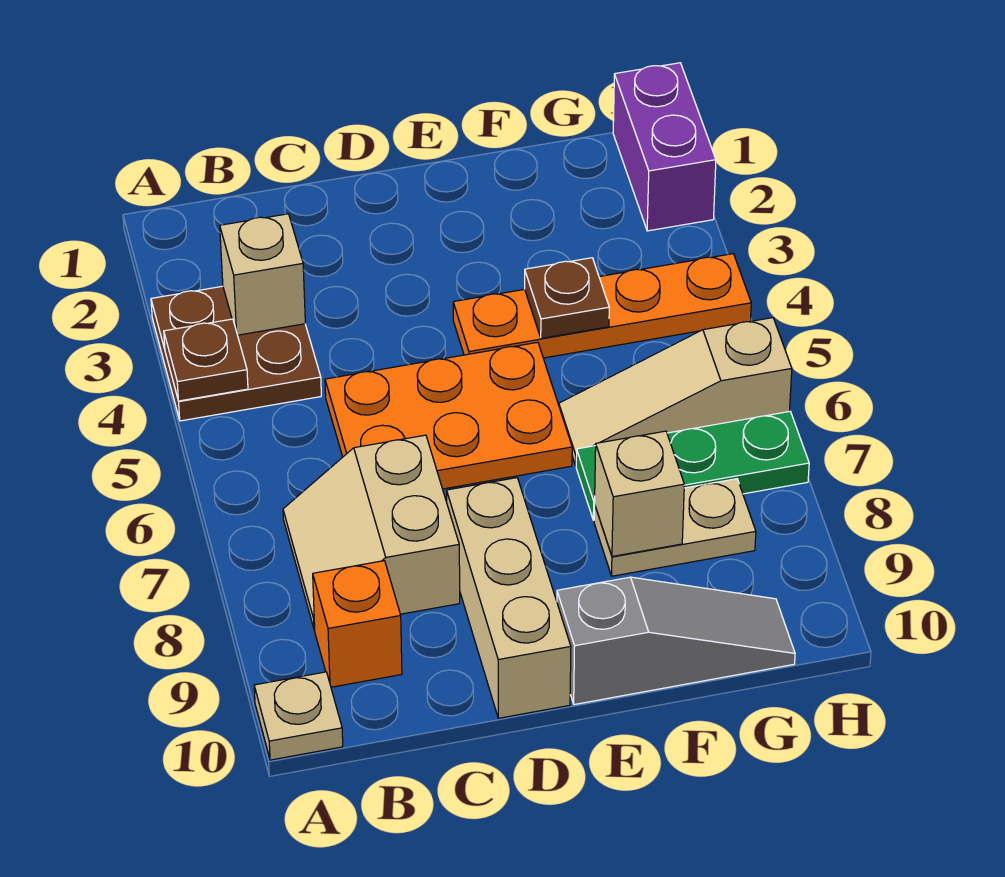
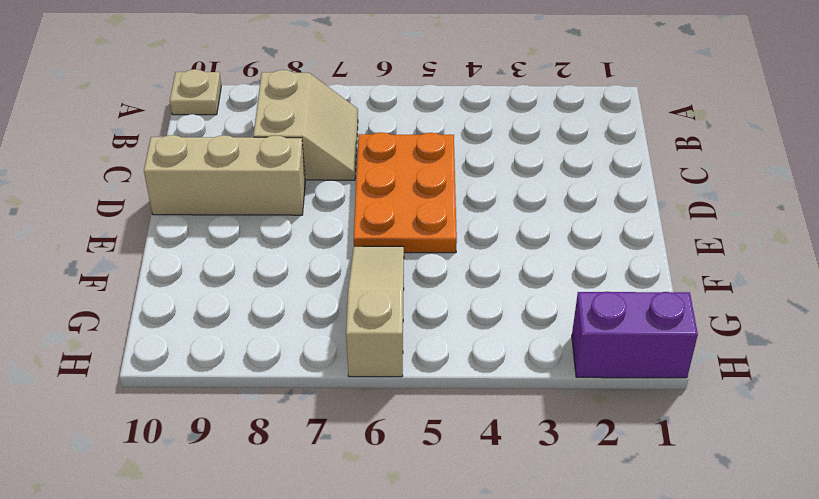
tan 2x2 slope [253,70,358,180] -> tan 2x2 slope turned to [283,435,460,630]
none -> brown 2x2 plate [151,286,321,421]
none -> orange 1x1 brick [313,561,402,687]
none -> orange 1x4 plate [453,254,751,358]

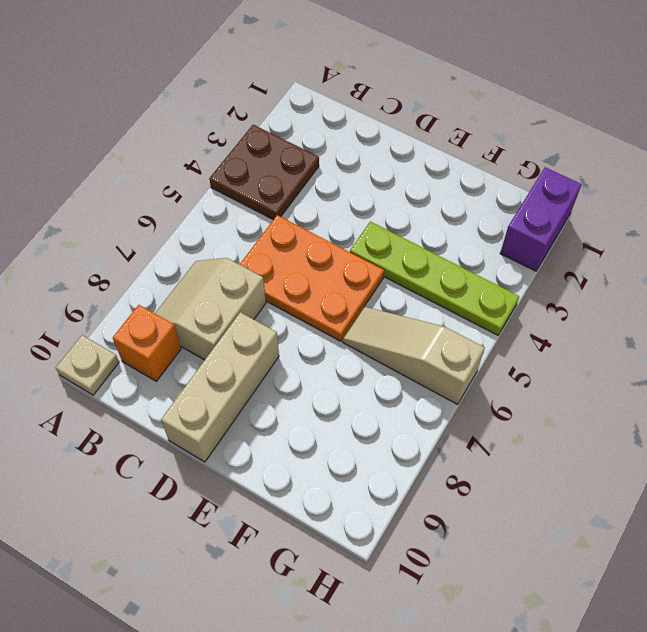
lime 1x4 plate [350,222,519,335] -> orange 1x4 plate [453,254,751,358]
none -> grey 1x3 slope [557,577,795,705]
none -> green 1x3 plate [576,411,809,520]
none -> tan 1x2 plate [594,479,756,576]

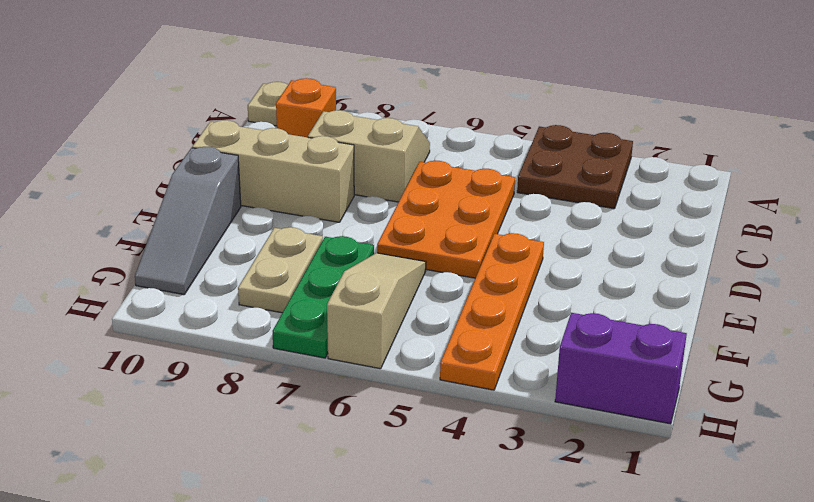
none -> brown 1x1 plate [164,319,248,401]
none -> tan 1x1 brick [220,214,305,335]
none -> brown 1x1 plate [525,258,609,338]

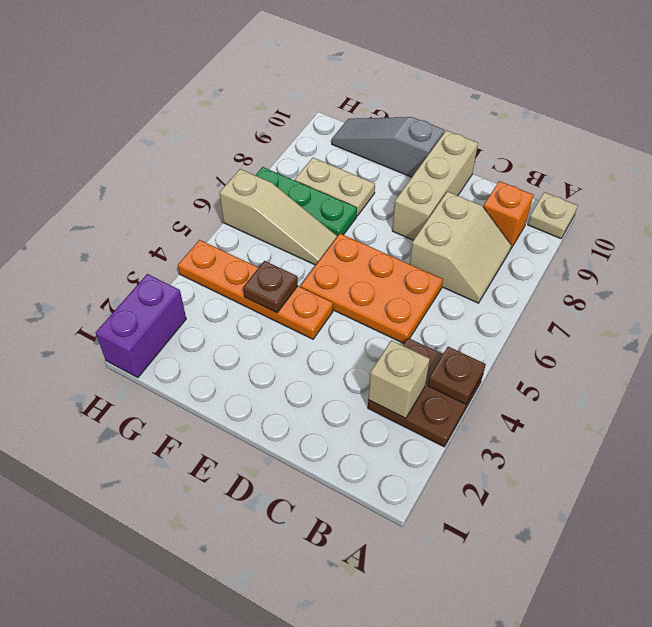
none -> tan 1x1 brick [595,431,684,556]

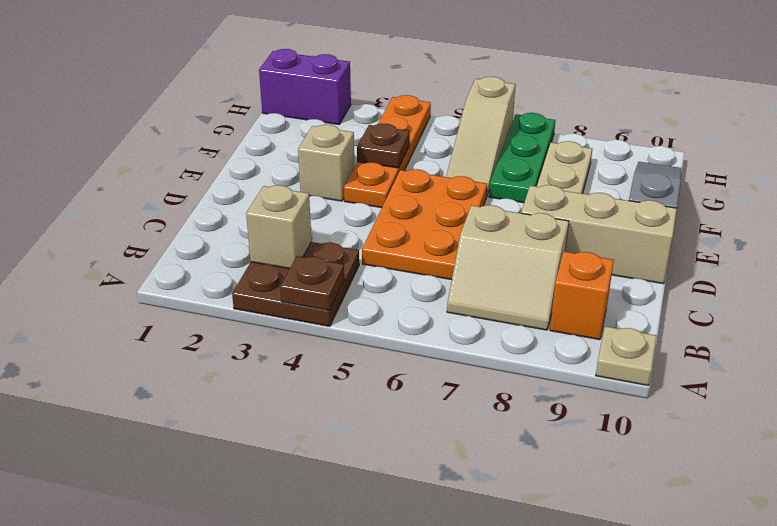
tan 1x1 brick [298,125,355,201] -> tan 1x1 brick moved to [595,431,684,556]

